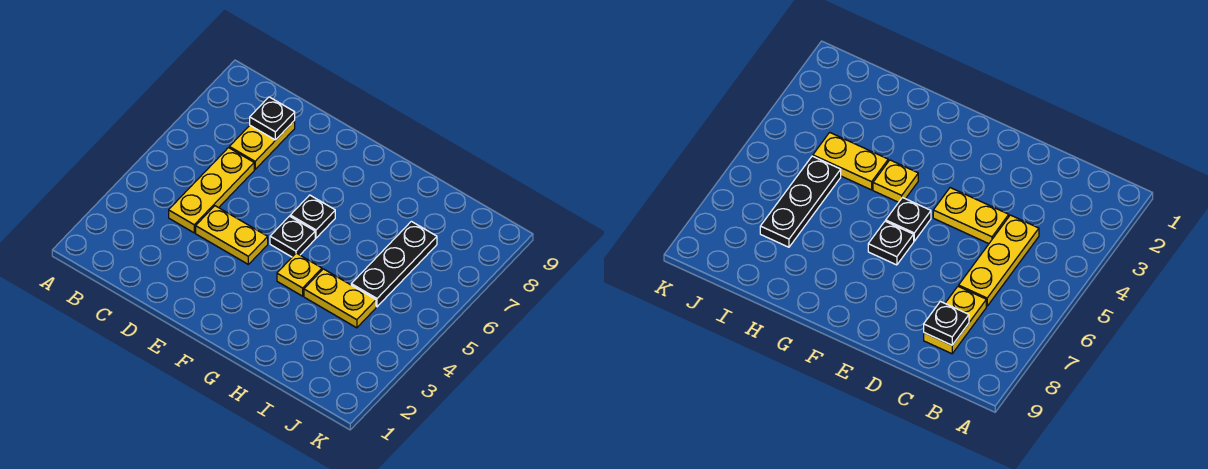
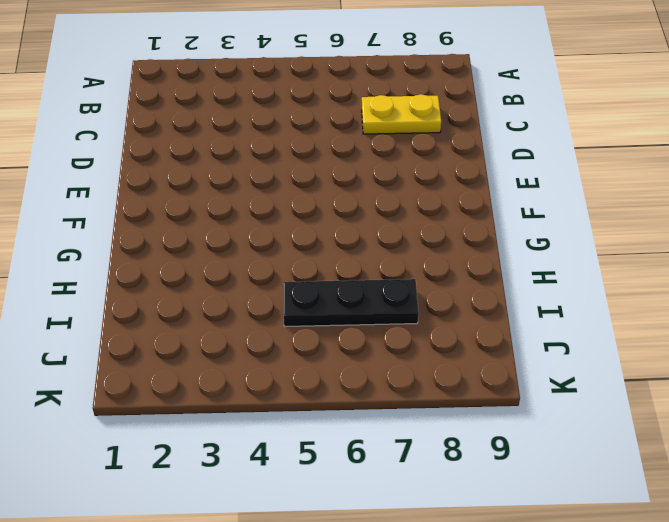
none -> yellow 1x3 plate [169,148,254,233]
none -> yellow 1x2 plate [196,206,268,264]

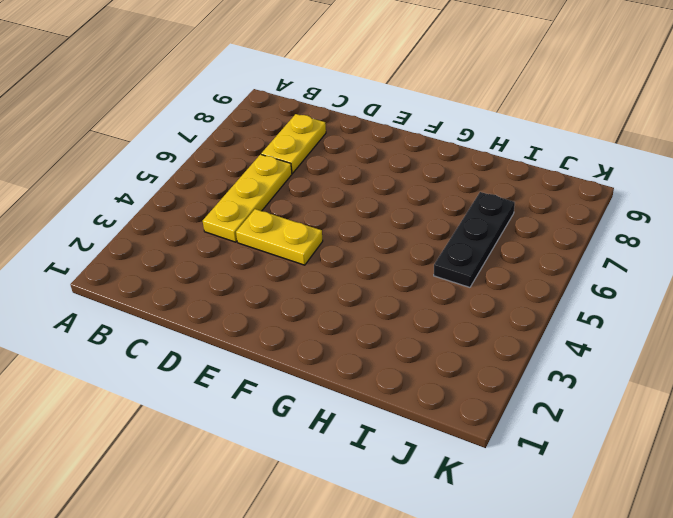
none -> black 1x1 plate [270,216,315,257]
none -> black 1x1 plate [290,195,335,238]

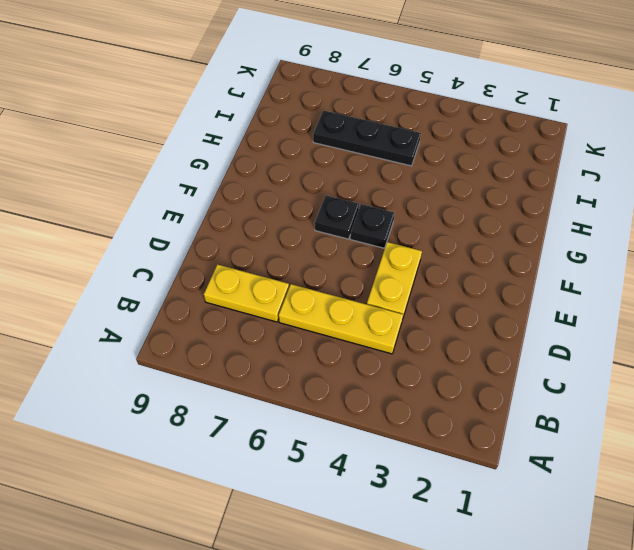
none -> yellow 1x1 plate [277,253,322,296]
none -> yellow 1x2 plate [304,269,376,328]

